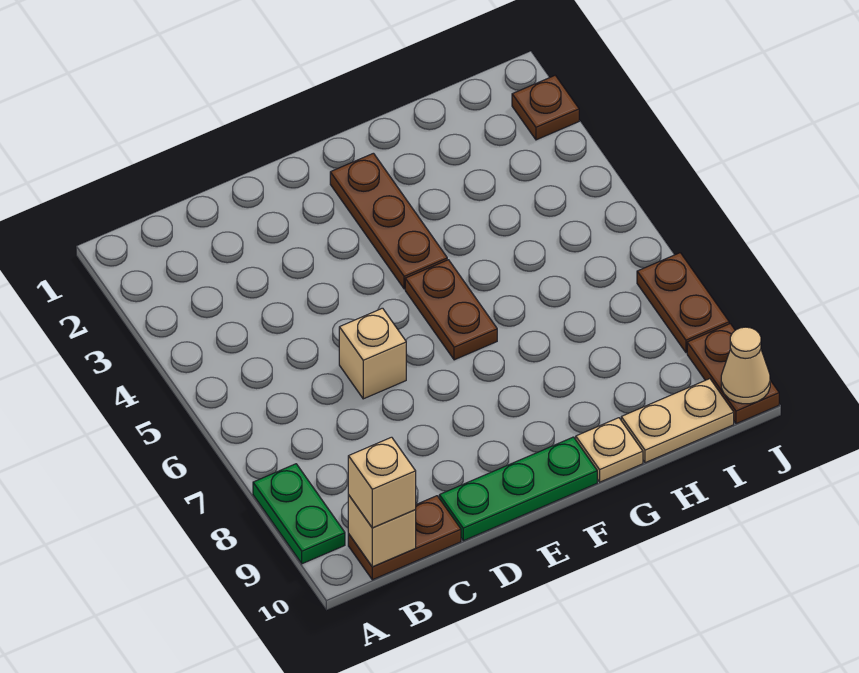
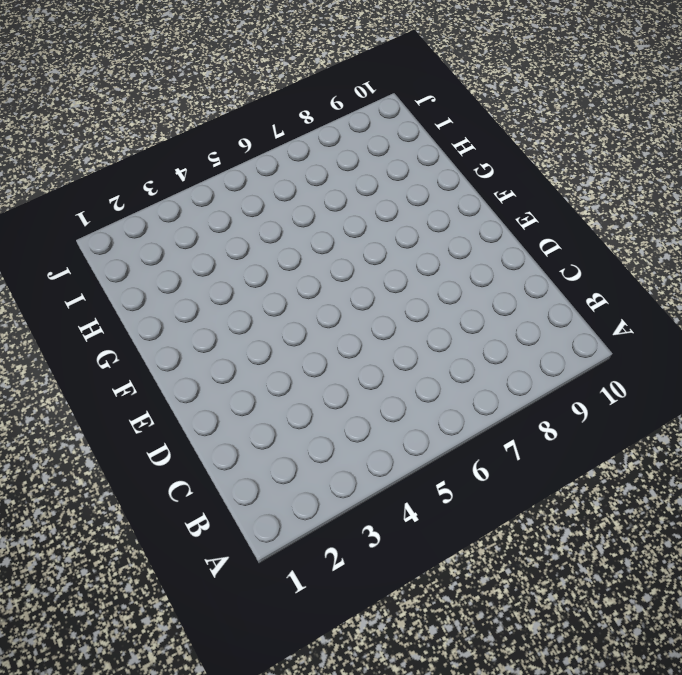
none -> green 1x2 plate [253,464,345,564]
none -> brown 1x2 plate [348,496,461,580]
none -> tan 1x1 brick [339,308,406,399]

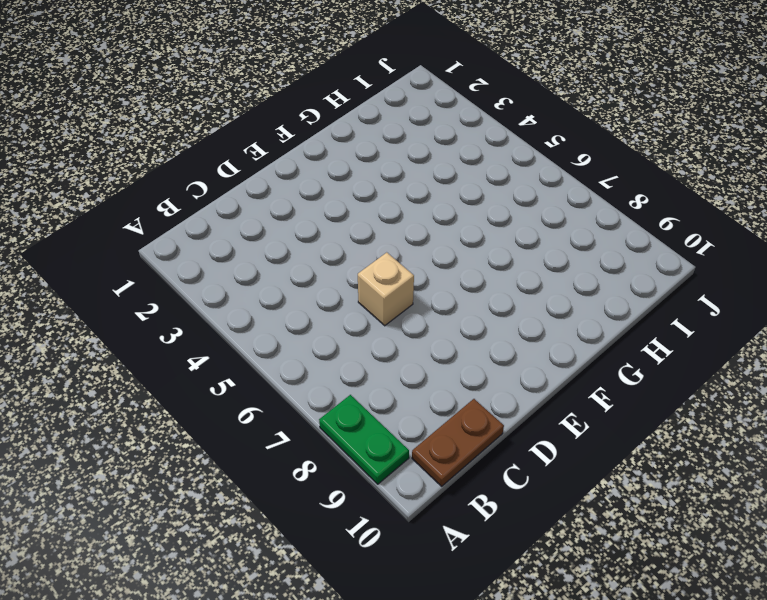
none -> green 1x3 plate [439,437,597,541]
none -> brown 1x3 plate [330,153,447,289]
none -> brown 1x2 plate [405,260,497,360]

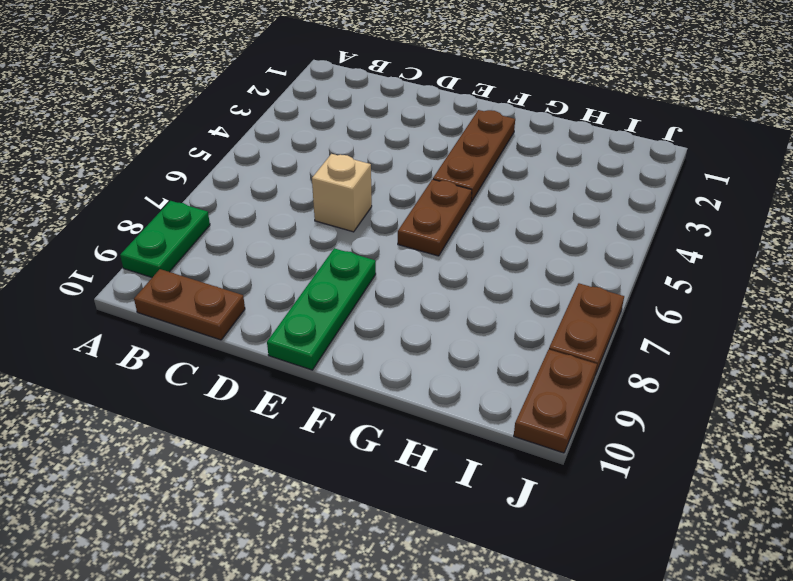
green 1x3 plate [267,248,376,370] -> green 1x3 plate turned to [439,437,597,541]
none -> tan 1x1 plate [576,418,643,482]
none -> tan 1x2 plate [621,379,734,463]
none -> brown 1x1 plate [512,75,579,140]

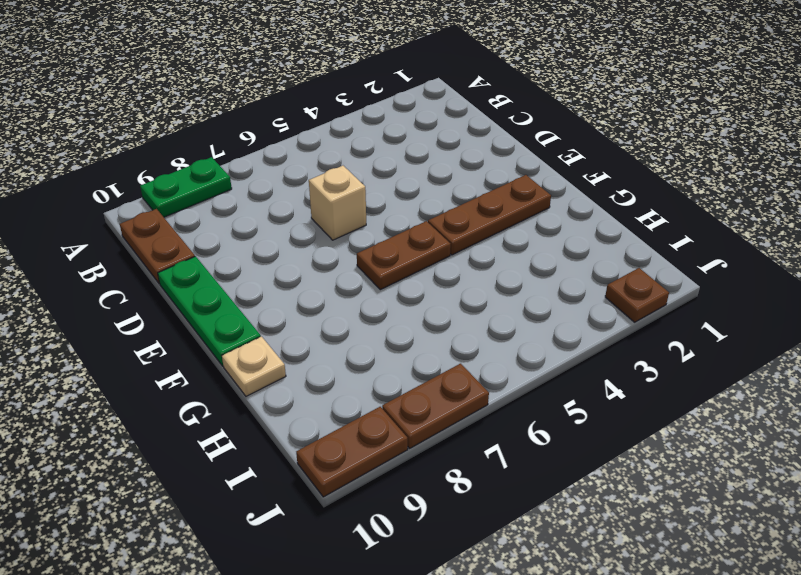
none -> tan 1x2 plate [621,379,734,463]
none -> tan 1x1 brick [348,495,416,567]
none -> tan 1x1 cone [721,327,770,404]

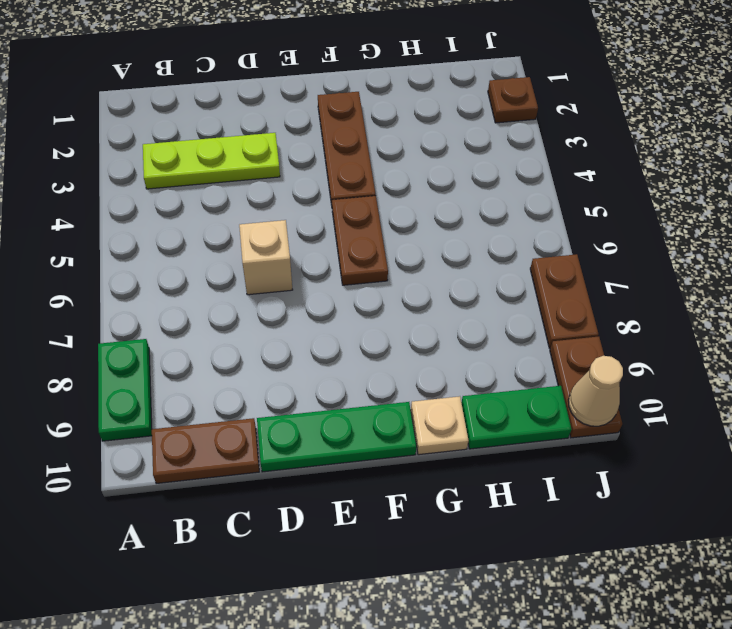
lime 1x3 plate [143,133,280,189] -> none
green 1x2 plate [461,386,572,449] -> tan 1x2 plate [621,379,734,463]
none -> tan 1x1 brick [348,495,416,567]
none -> tan 1x1 brick [348,437,416,528]

